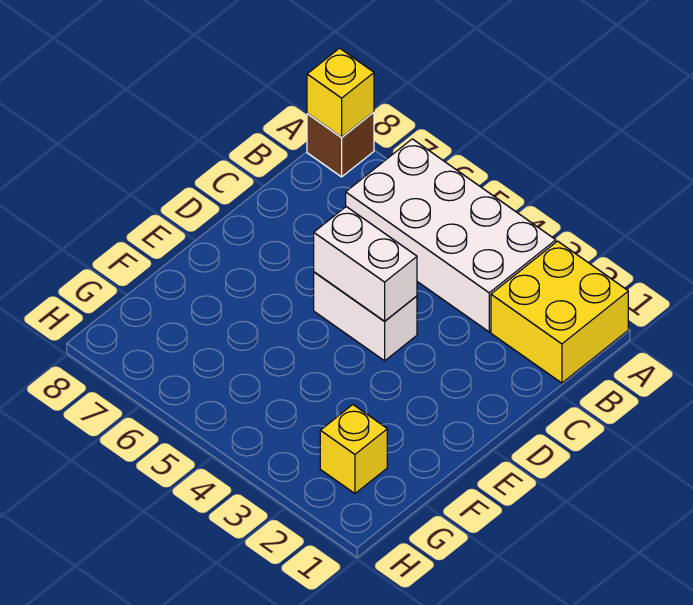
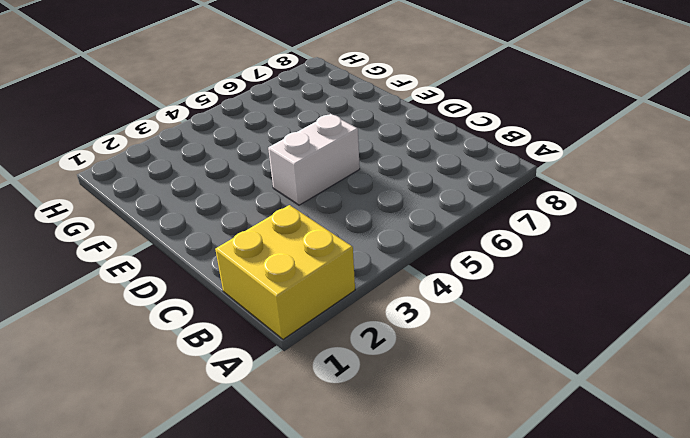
none -> white 2x4 brick [346,139,556,332]
none -> brown 1x1 brick [307,112,374,177]

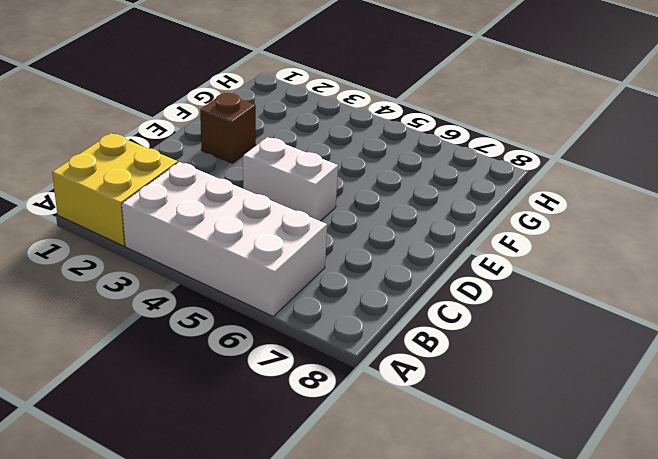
brown 1x1 brick [200,93,256,163] -> brown 1x1 brick moved to [307,112,374,177]
none -> yellow 1x1 brick [320,405,387,494]
none -> yellow 1x1 brick [307,48,374,137]

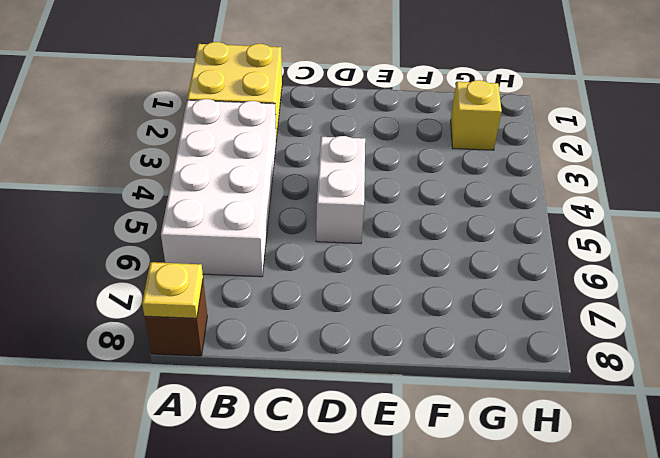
yellow 1x1 plate [142,262,203,318] -> yellow 1x1 brick [307,48,374,137]
none -> white 1x2 brick [314,207,417,321]

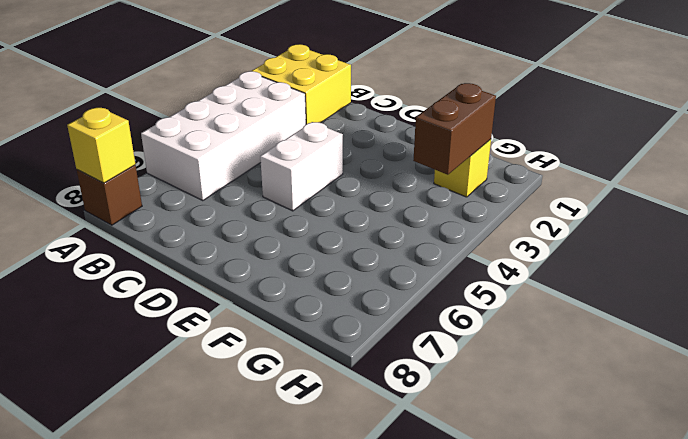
brown 1x2 brick [413,83,496,175] -> none
none -> white 1x2 brick [314,207,417,321]

